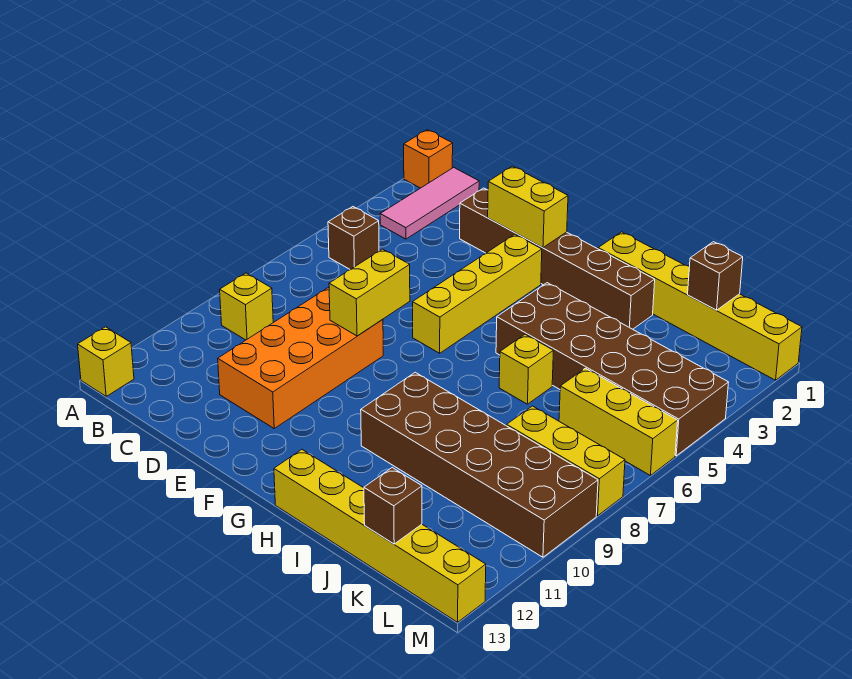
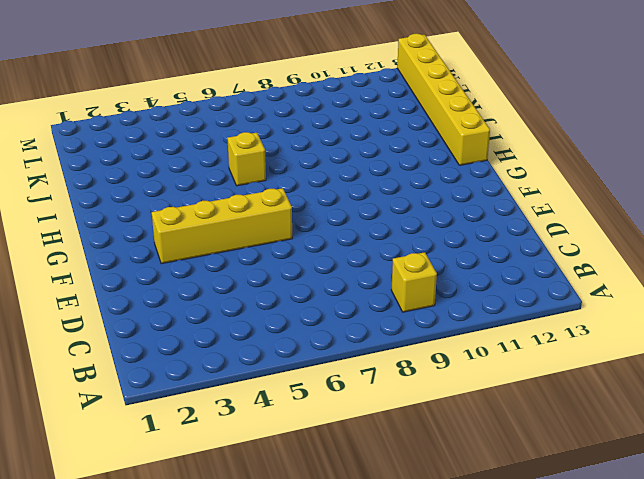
none -> orange 1x1 brick [404,130,453,188]
none -> yellow 1x1 brick [78,327,134,396]
none -> pink 1x3 tile [380,167,479,239]

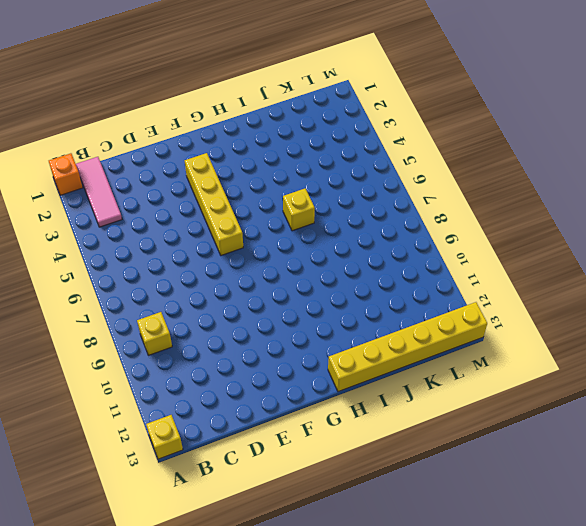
none -> brown 1x1 brick [328,207,379,270]
none -> brown 1x6 brick [460,188,655,329]
none -> orange 2x4 brick [218,288,383,428]

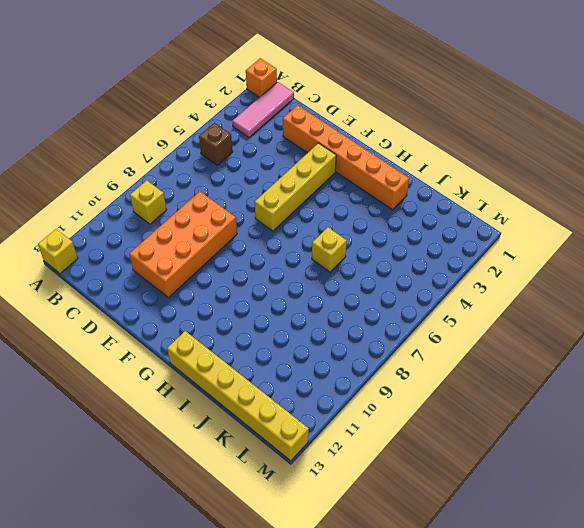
orange 1x6 brick [283,105,409,210] -> brown 1x6 brick [460,188,655,329]
none -> yellow 1x6 brick [598,232,802,380]
none -> brown 2x6 brick [496,283,729,456]
none -> brown 2x6 brick [361,372,598,557]

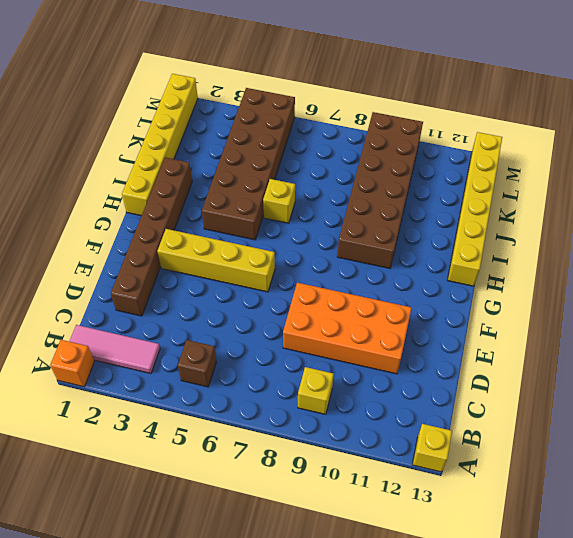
none -> yellow 1x3 brick [559,368,678,476]
none -> yellow 1x3 brick [507,406,625,516]
none -> yellow 1x2 brick [488,166,568,248]

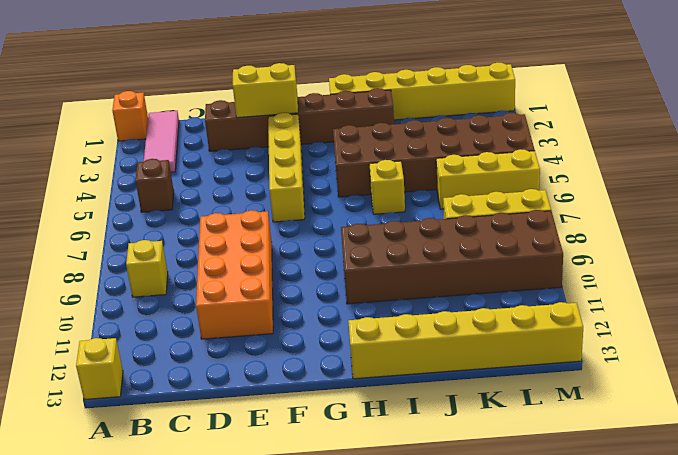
none -> yellow 1x2 brick [329,249,410,336]
none -> brown 1x1 brick [688,242,743,310]
none -> brown 1x1 brick [364,468,422,544]

